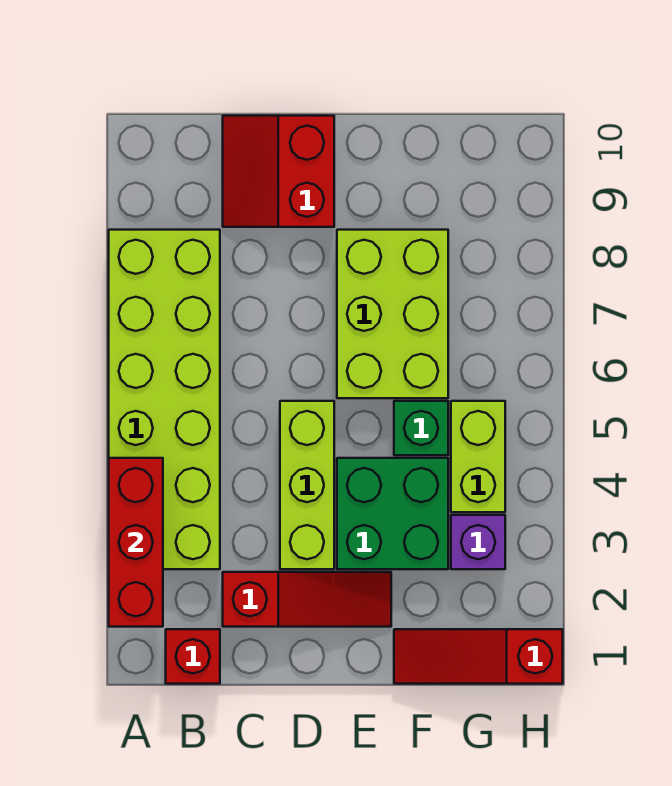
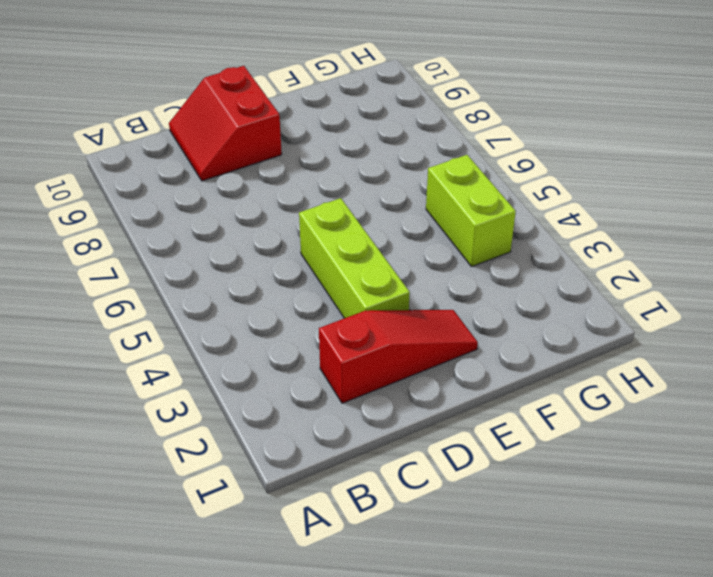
none -> lime 2x6 brick [109,230,220,569]
none -> red 1x1 brick [166,629,220,684]
none -> green 2x2 brick [337,458,448,569]

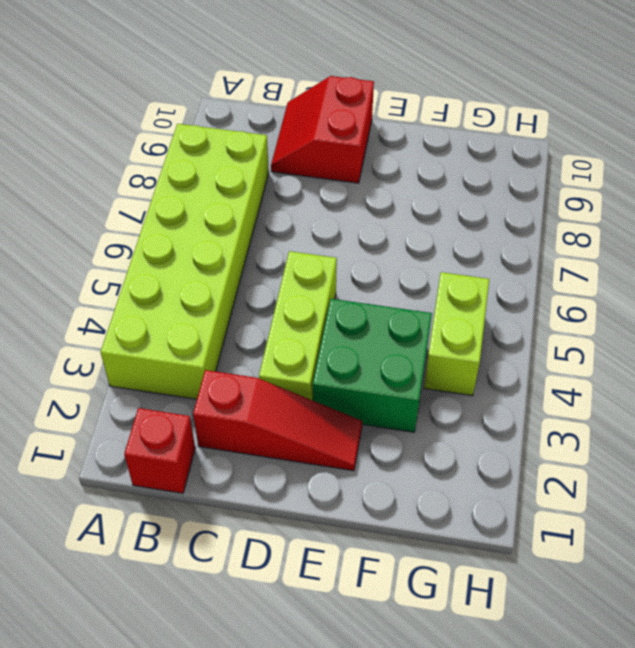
none -> lime 2x3 brick [337,230,448,398]
none -> red 1x3 slope [394,629,563,684]
none -> green 1x1 brick [394,401,448,455]

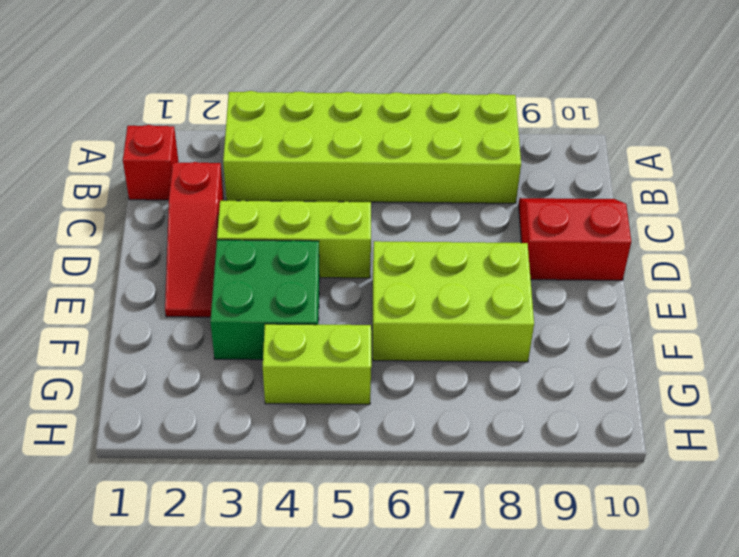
none -> red 1x3 slope [394,629,563,684]
none -> green 1x1 brick [394,401,448,455]
none -> purple 1x1 brick [451,515,505,569]

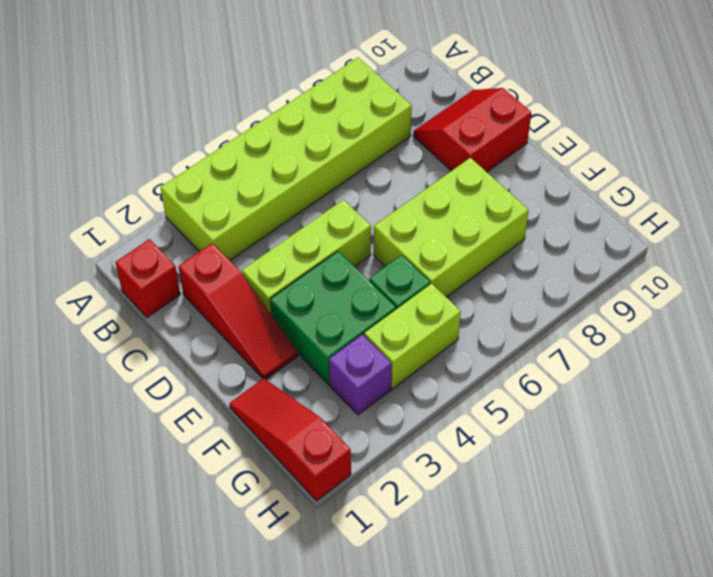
none -> red 1x3 brick [109,458,163,627]

